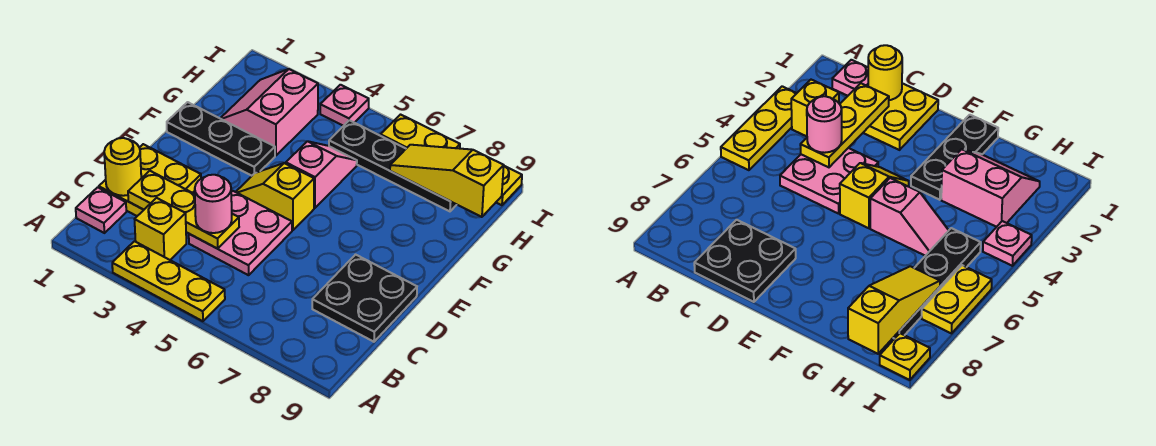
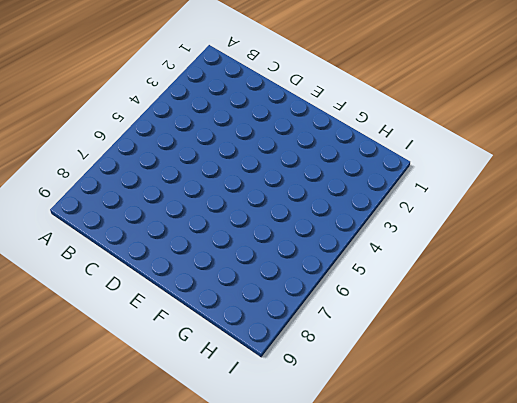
none -> yellow 1x3 plate [112,241,225,321]
none -> pink 1x1 plate [76,187,126,233]
none -> yellow 1x1 brick [135,198,186,260]

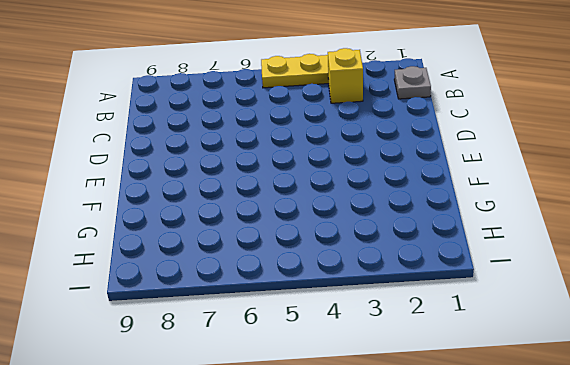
grey 1x1 plate [394,66,431,99] -> pink 1x1 plate [76,187,126,233]
none -> yellow 2x2 plate [99,144,201,216]
none -> pink 2x2 plate [189,191,292,275]
none -> black 2x2 plate [312,255,417,342]

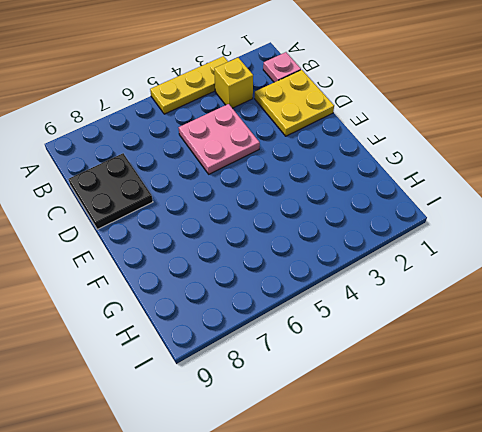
none -> yellow 1x2 slope [236,163,314,230]
none -> black 1x3 plate [167,102,275,176]
none -> pink 1x2 slope [286,141,357,208]

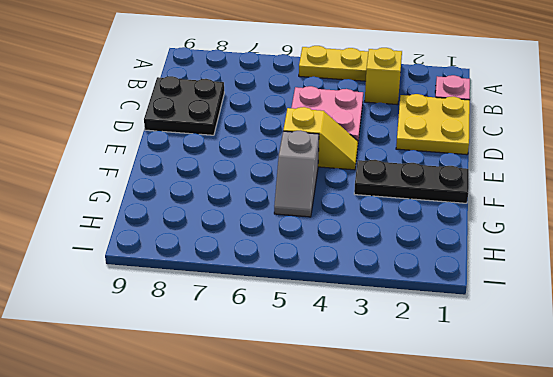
grey 1x2 slope [274,130,319,217] -> pink 1x2 slope [286,141,357,208]
none -> pink 2x2 slope [220,69,318,155]
none -> black 1x4 plate [329,120,457,211]
none -> pink 1x1 plate [320,85,369,126]

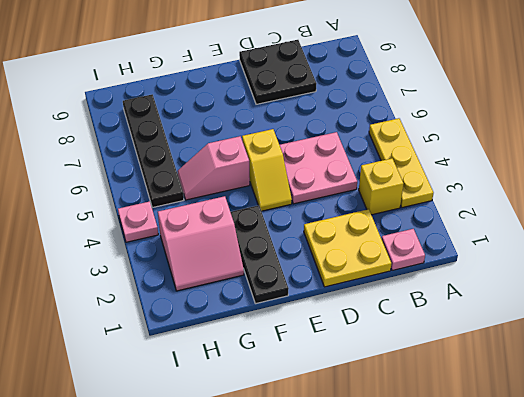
none -> yellow 1x2 plate [381,115,460,148]
none -> yellow 1x1 plate [496,166,522,205]
none -> yellow 1x1 round brick [104,138,141,196]

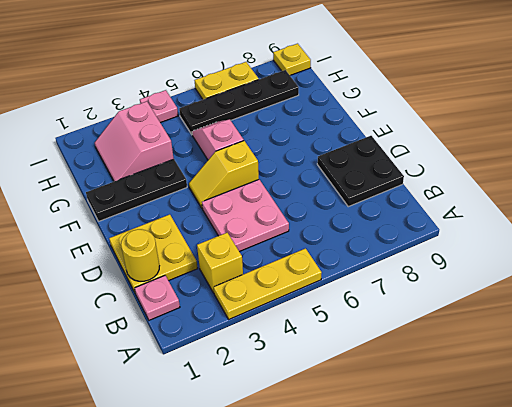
none -> yellow 1x3 plate [128,171,239,249]
none -> yellow 1x3 slope [390,145,504,217]
none -> pink 1x1 round brick [195,175,232,233]

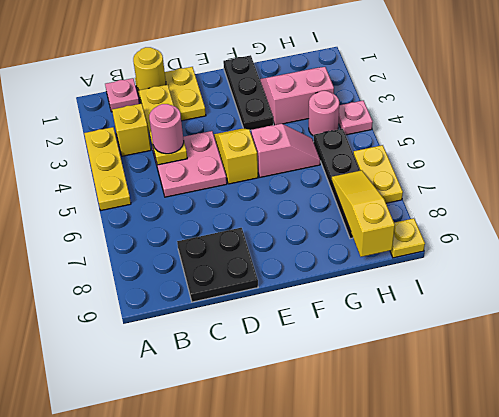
pink 1x1 round brick [309,91,339,136] -> none

